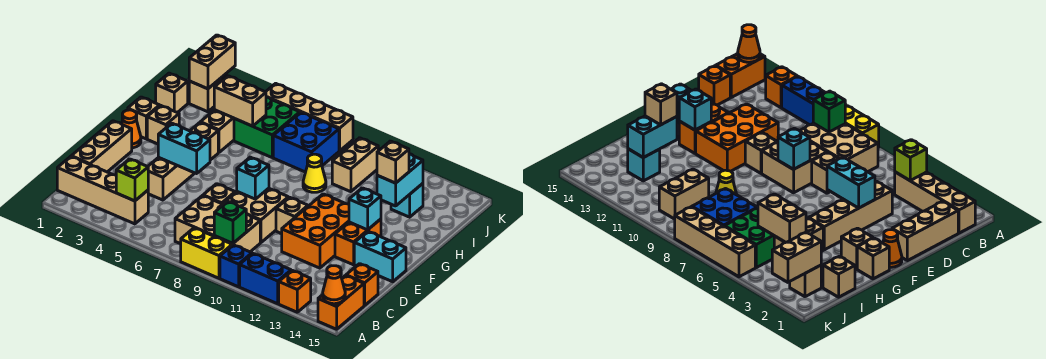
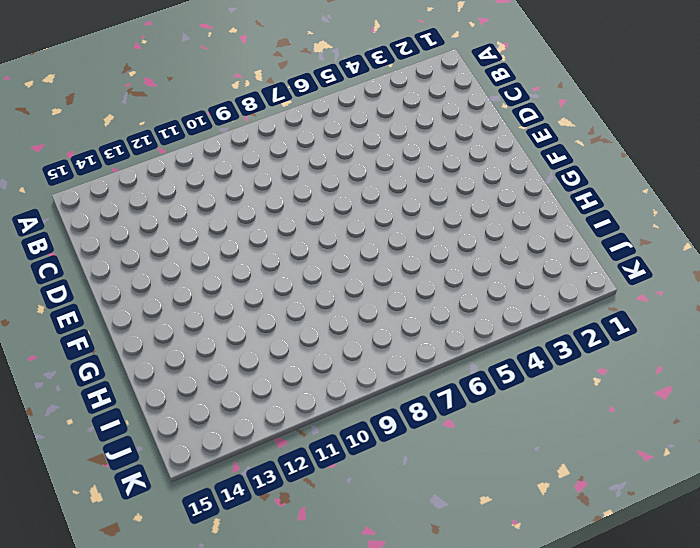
none -> yellow 1x2 brick [181,228,232,278]
none -> blue 1x1 brick [220,245,252,287]
none -> blue 1x2 brick [240,254,291,304]
none -> orange 1x1 brick [279,270,311,312]

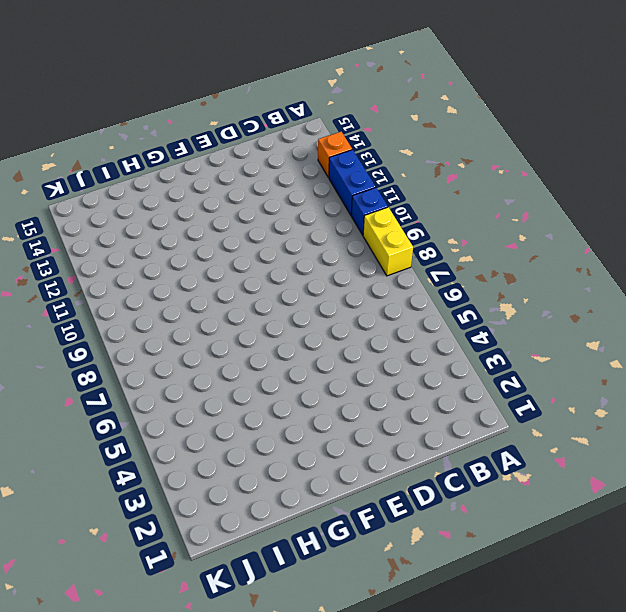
none -> orange 1x2 brick [318,276,364,329]
none -> tan 1x4 brick [57,156,148,224]
none -> tan 2x3 brick [175,196,260,252]
none -> tan 1x3 brick [71,121,132,172]

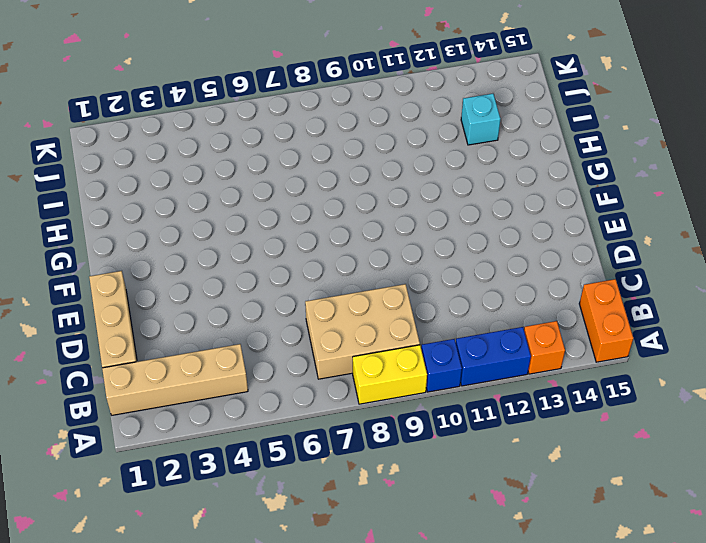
none -> orange 1x1 brick [346,264,378,305]
none -> tan 1x4 brick [148,123,218,200]
none -> tan 1x1 brick [203,184,235,204]
none -> tan 2x2 brick [223,188,288,243]

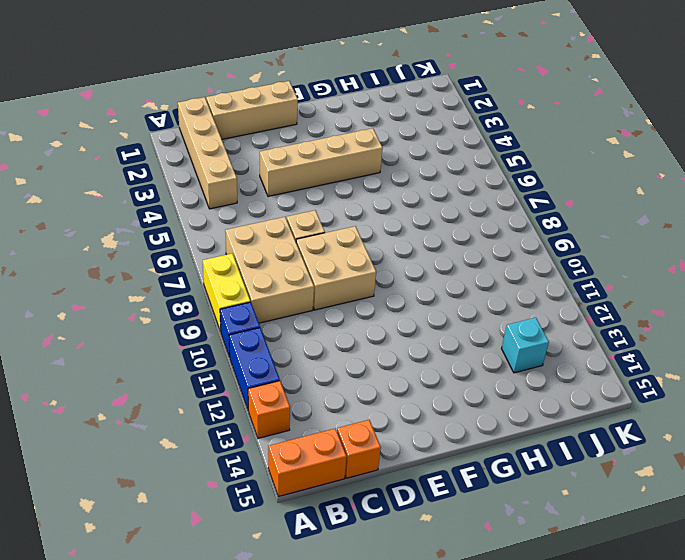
none -> orange 2x3 brick [282,194,349,268]
none -> tan 1x1 brick [276,197,308,234]
none -> orange 1x2 brick [335,219,381,265]
none -> cyan 1x2 brick [354,231,406,282]

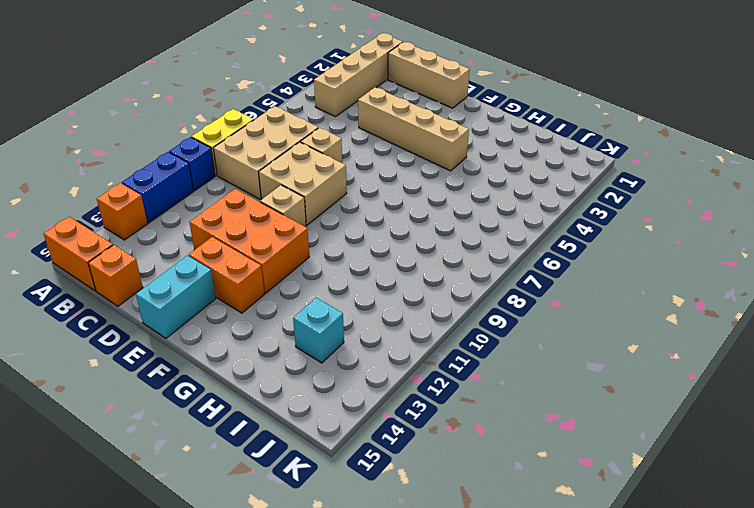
none -> orange 1x1 cone [122,110,141,148]
none -> tan 1x1 brick [128,97,160,139]
none -> tan 1x1 brick [147,105,179,144]
none -> tan 1x2 brick [200,110,234,152]

